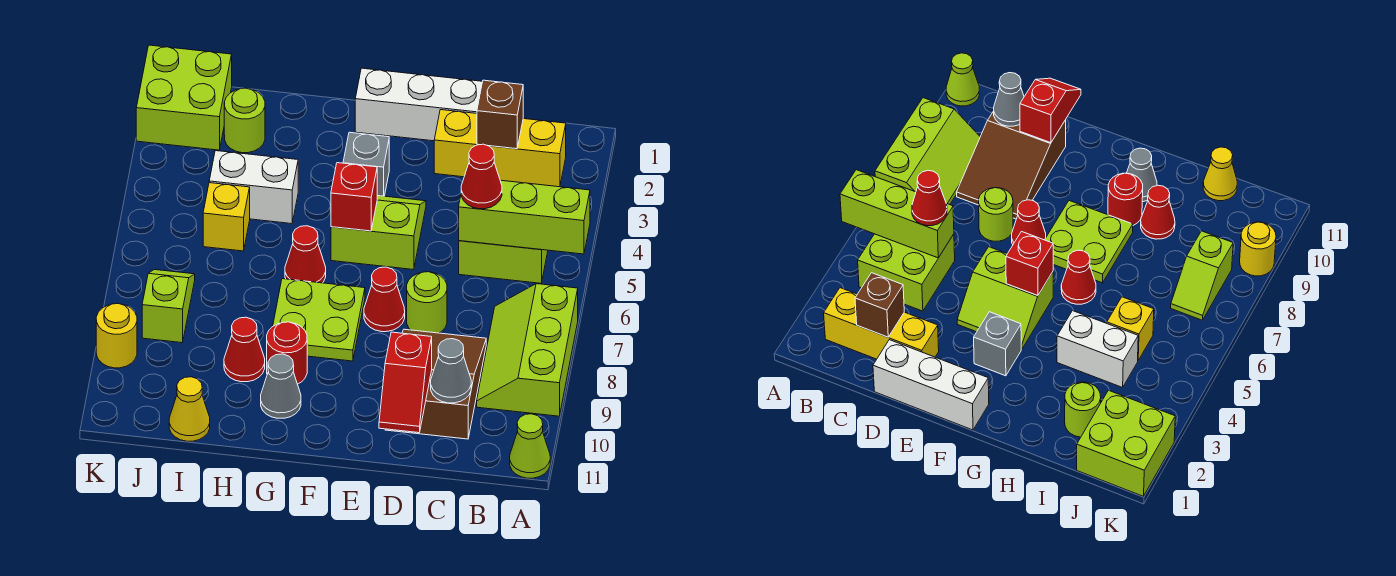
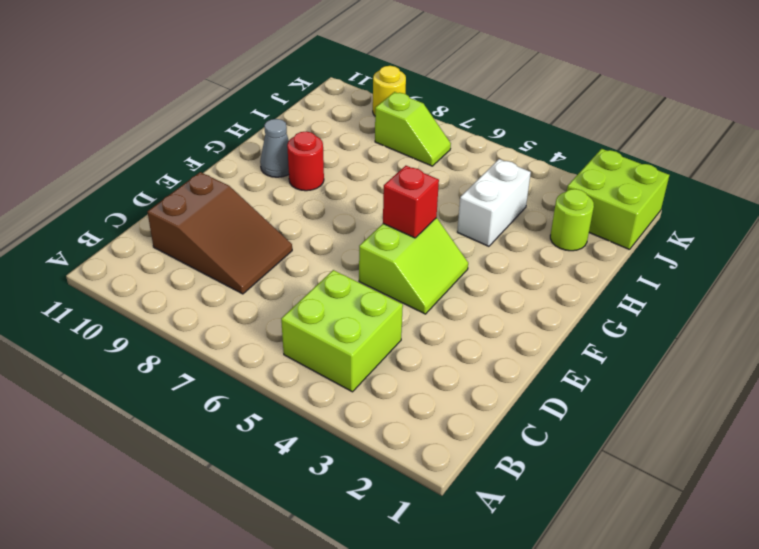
none -> lime 2x3 slope [477,284,578,416]
none -> lime 1x1 cone [510,414,550,478]
none -> yellow 1x3 brick [434,110,566,187]

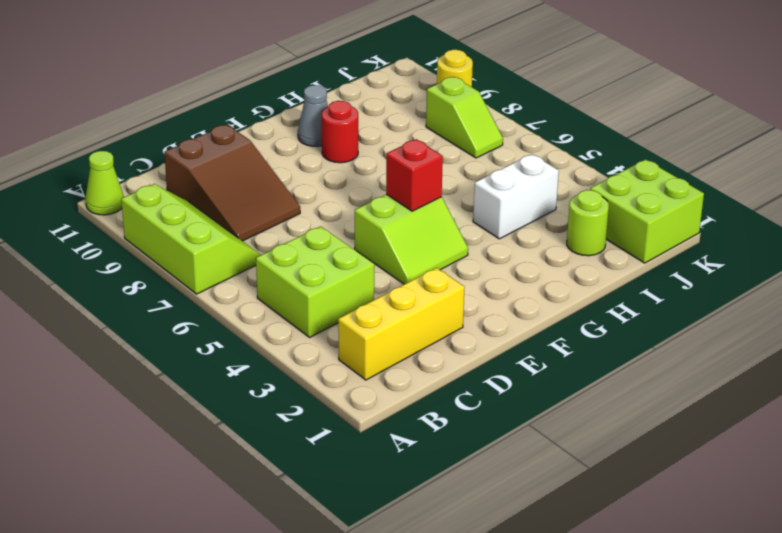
none -> white 1x3 brick [355,68,482,141]
none -> lime 1x1 round brick [407,272,447,333]
none -> red 1x1 cone [364,267,405,332]

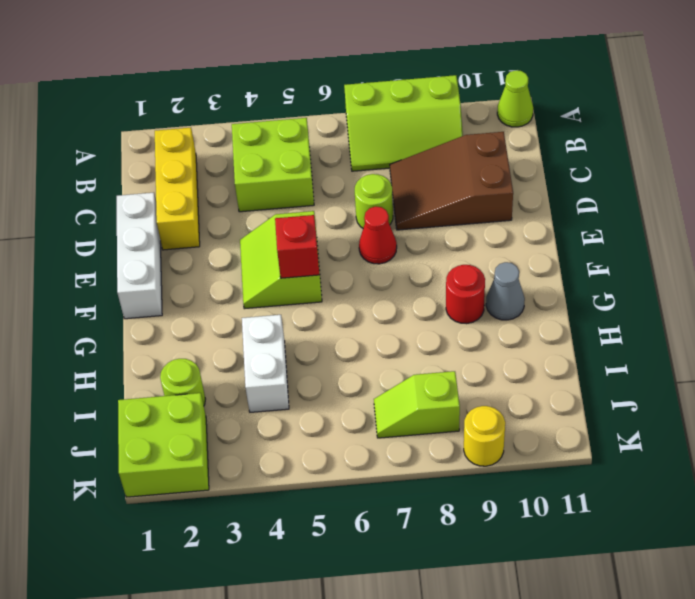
none -> grey 1x1 brick [343,132,389,196]
none -> lime 2x2 plate [273,279,365,361]
none -> red 1x1 cone [285,226,326,283]

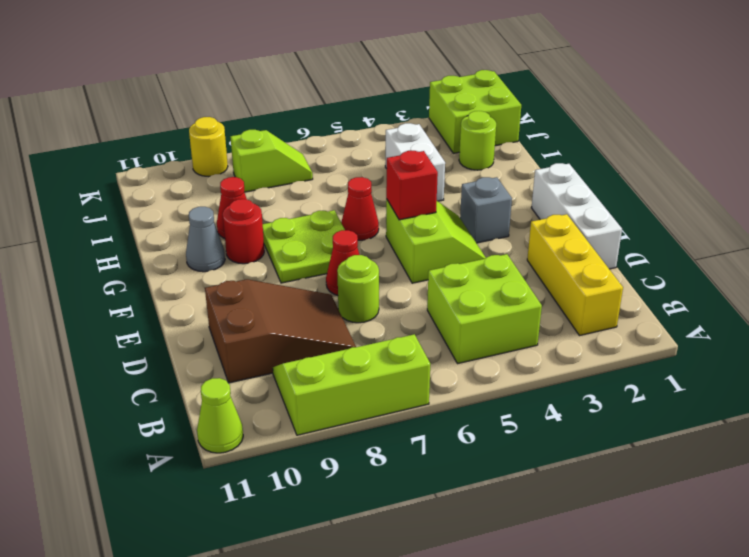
none -> yellow 1x1 brick [203,183,250,251]
none -> yellow 1x1 cone [169,377,210,441]
none -> lime 1x3 brick [459,180,590,254]

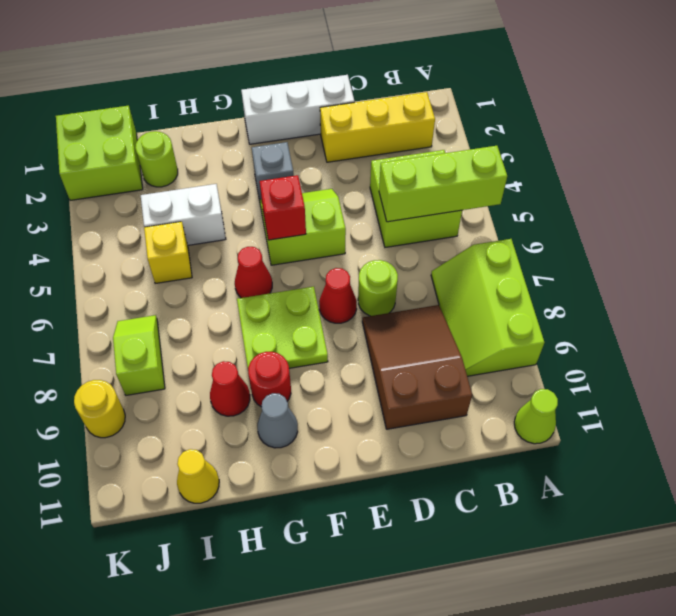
none -> brown 1x1 brick [477,80,523,149]
none -> grey 1x1 cone [431,339,471,403]
none -> red 1x2 slope [379,332,432,433]

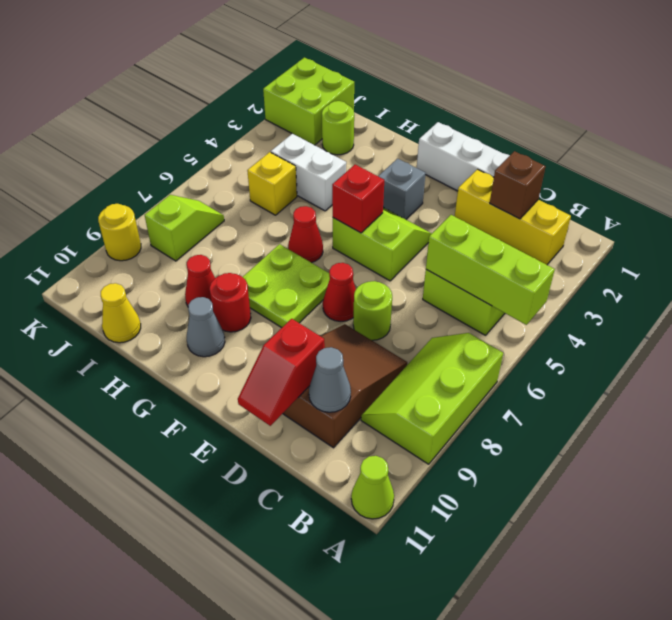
none -> red 1x1 cone [461,144,502,209]

